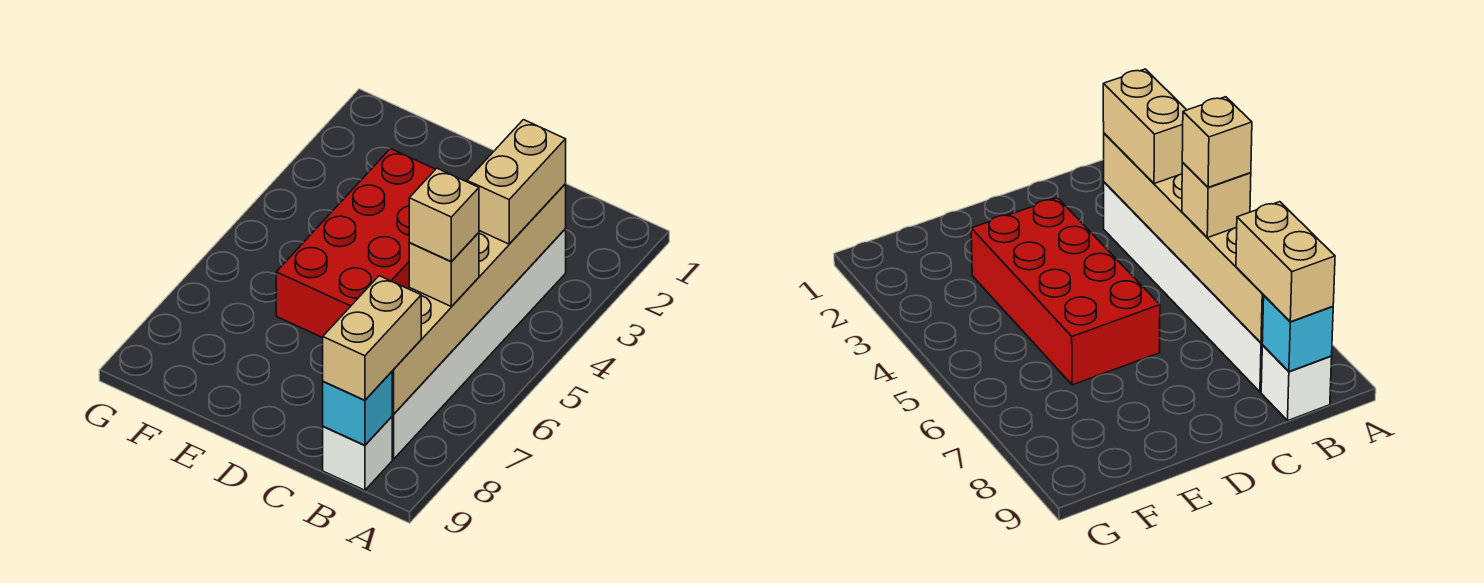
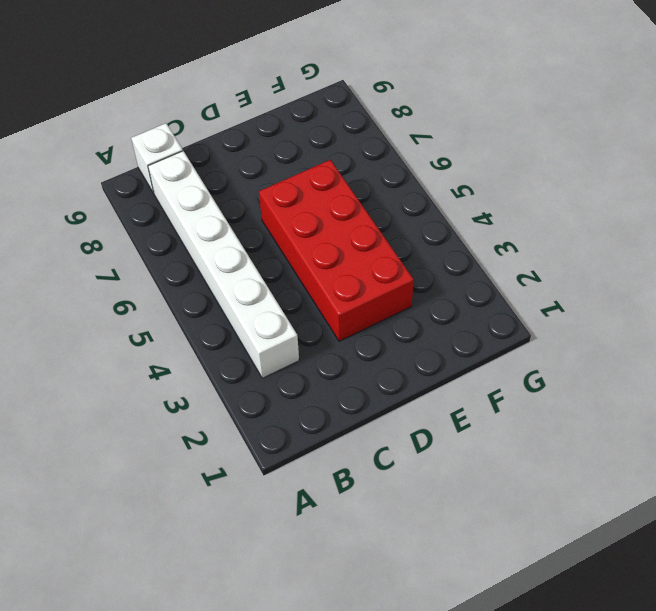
none -> tan 1x6 brick [392,184,566,414]
none -> cyan 1x1 brick [323,372,392,445]

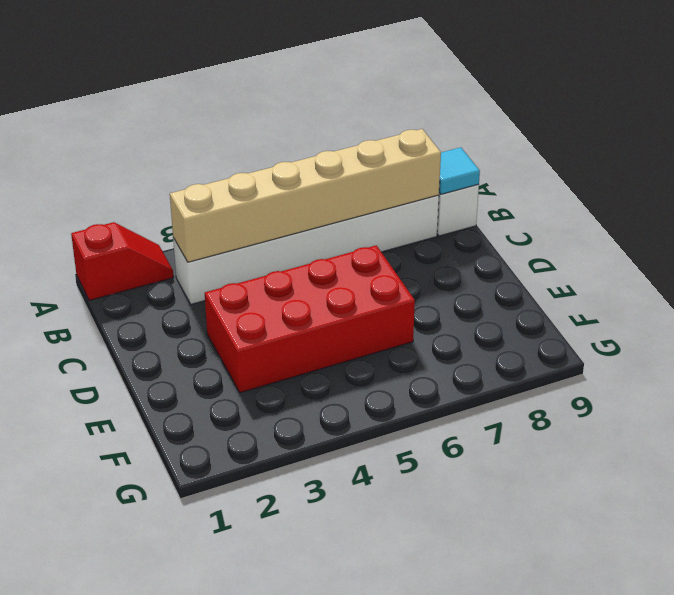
red 1x2 slope [71,222,174,300] -> none
cyan 1x1 tile [439,147,480,194] -> cyan 1x1 brick [323,372,392,445]
none -> tan 1x2 brick [467,120,566,244]
none -> tan 1x1 brick [409,233,479,306]

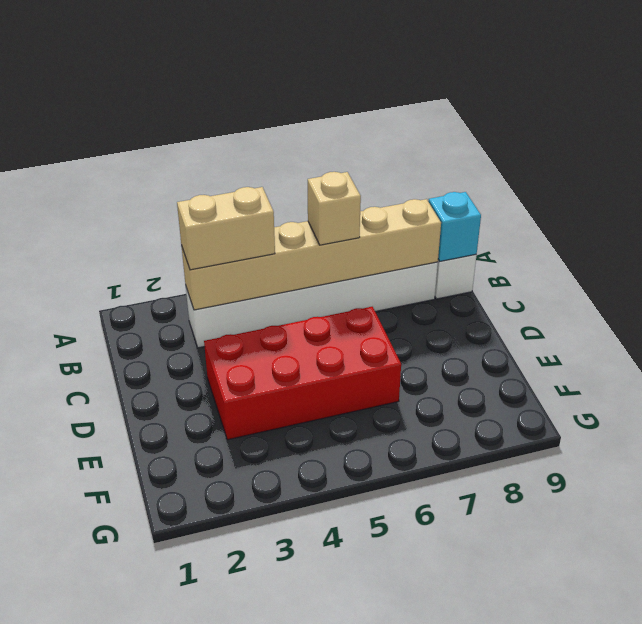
none -> tan 1x2 brick [323,276,421,400]
none -> tan 1x1 brick [409,168,479,262]

